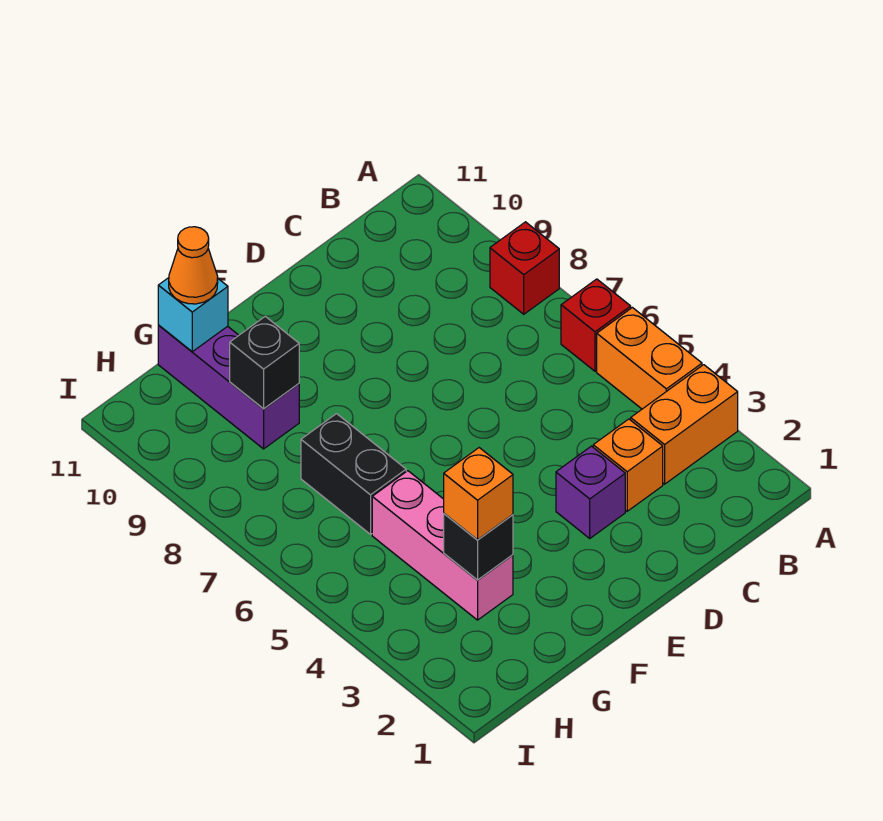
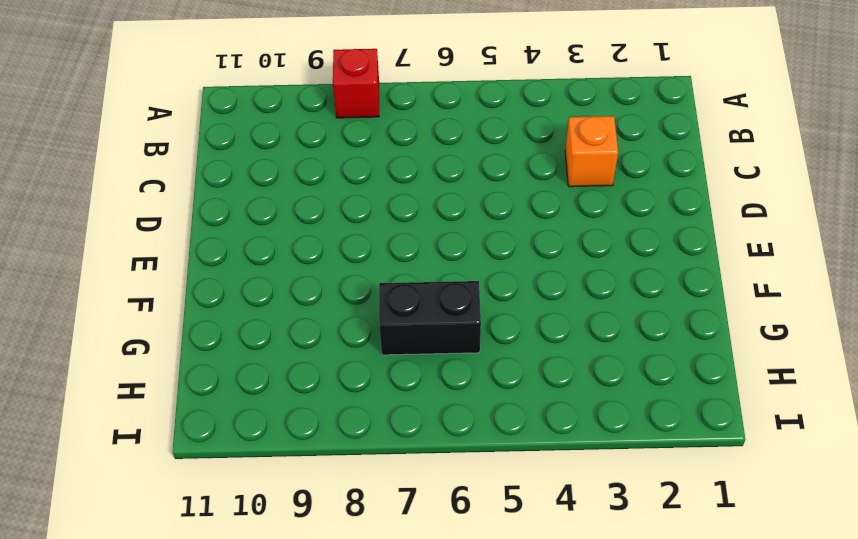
none -> orange 1x2 brick [631,365,738,484]
none -> orange 1x2 brick [597,308,702,409]
none -> red 1x1 brick [561,279,631,371]

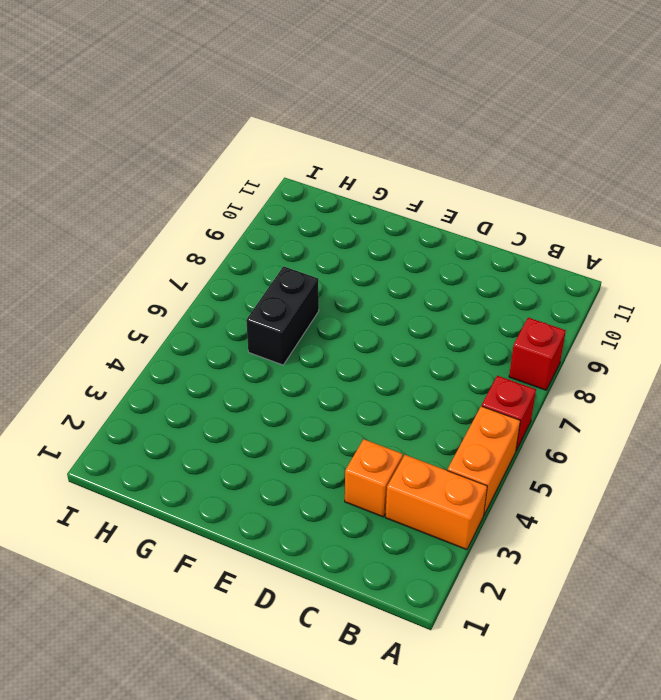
none -> purple 1x1 brick [556,446,625,538]
none -> pink 1x3 brick [372,471,513,620]
none -> purple 1x3 brick [158,325,299,449]

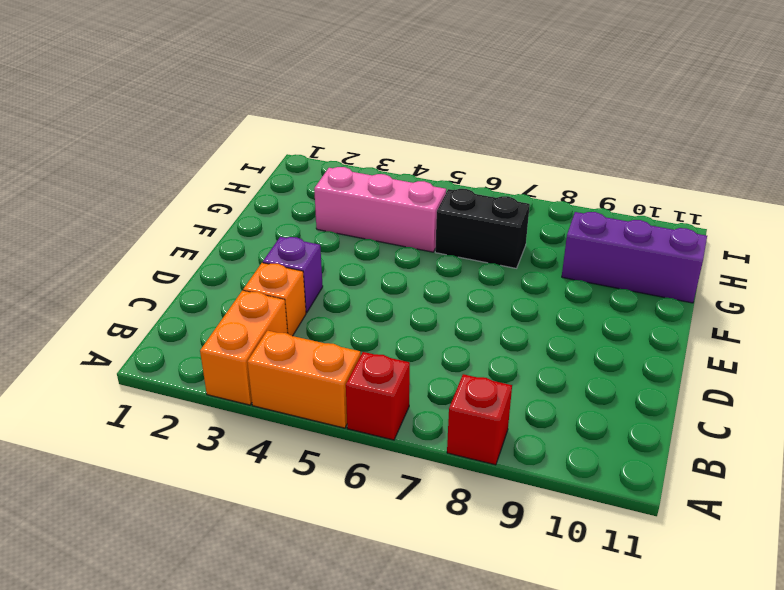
none -> black 1x1 brick [444,514,513,580]
none -> black 1x1 brick [230,316,299,409]
none -> cyan 1x1 brick [158,278,228,352]

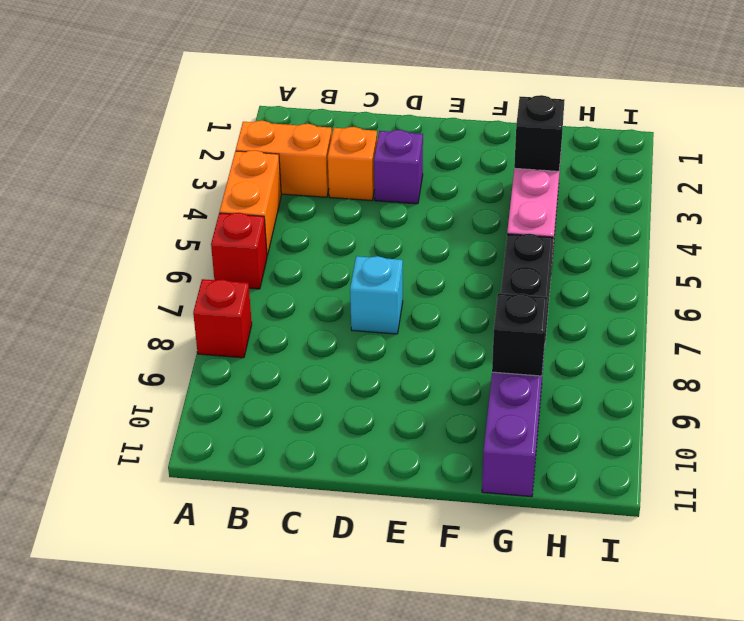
cyan 1x1 brick [350,256,403,334] -> cyan 1x1 brick moved to [158,278,228,352]
none -> orange 1x1 brick [444,448,513,540]
none -> orange 1x1 cone [169,227,218,304]

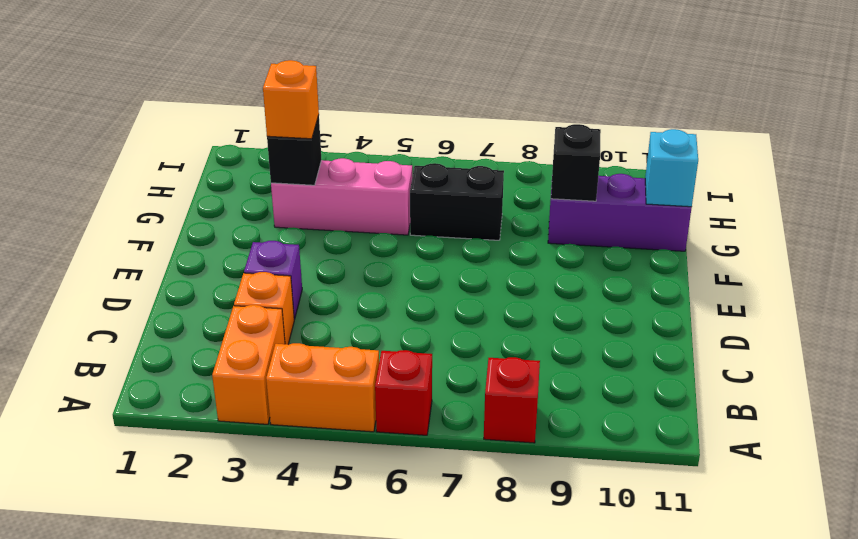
none -> orange 1x1 cone [169,227,218,304]

